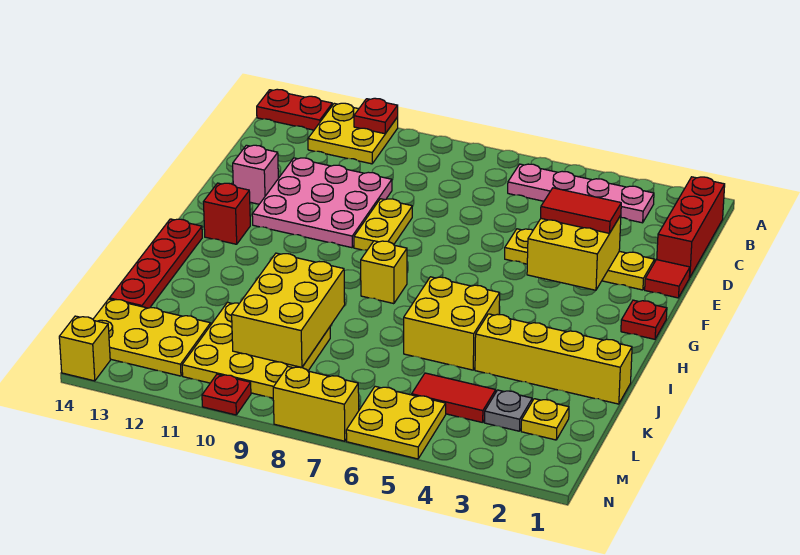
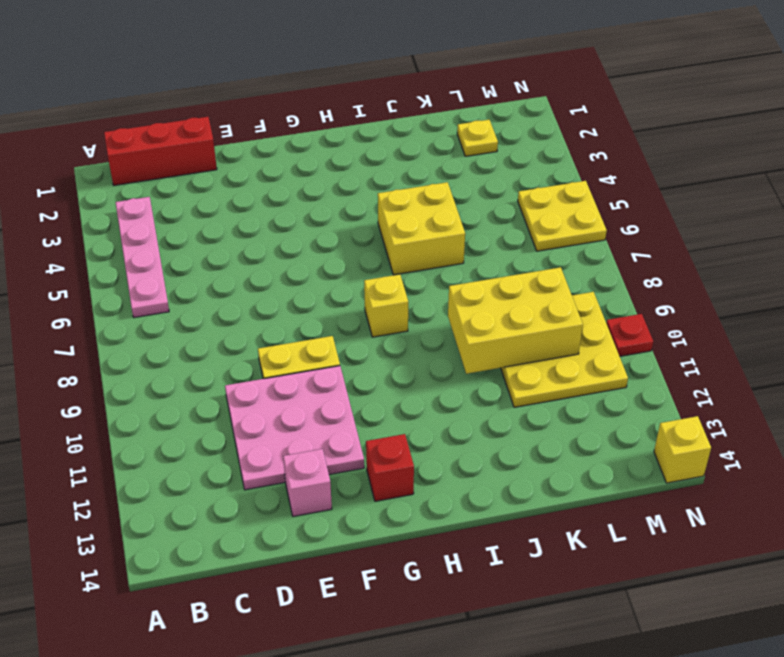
none -> yellow 2x2 plate [308,103,398,164]
none -> red 1x2 plate [257,89,332,130]
none -> red 1x1 tile [645,260,690,298]

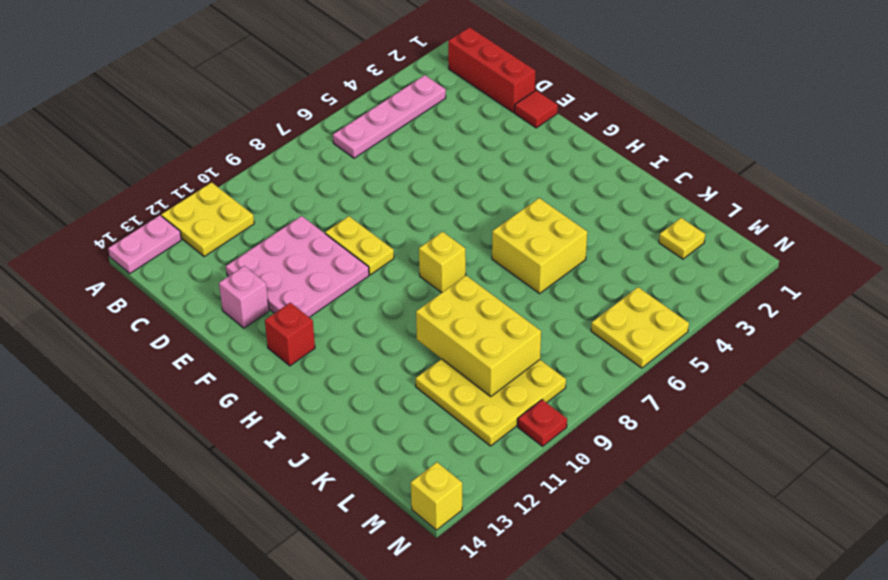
pink 1x2 plate [108,215,181,273] -> red 1x2 plate [257,89,332,130]
none -> yellow 1x4 plate [505,229,655,290]
none -> red 1x1 plate [621,300,667,339]
none -> red 1x4 plate [109,219,202,308]

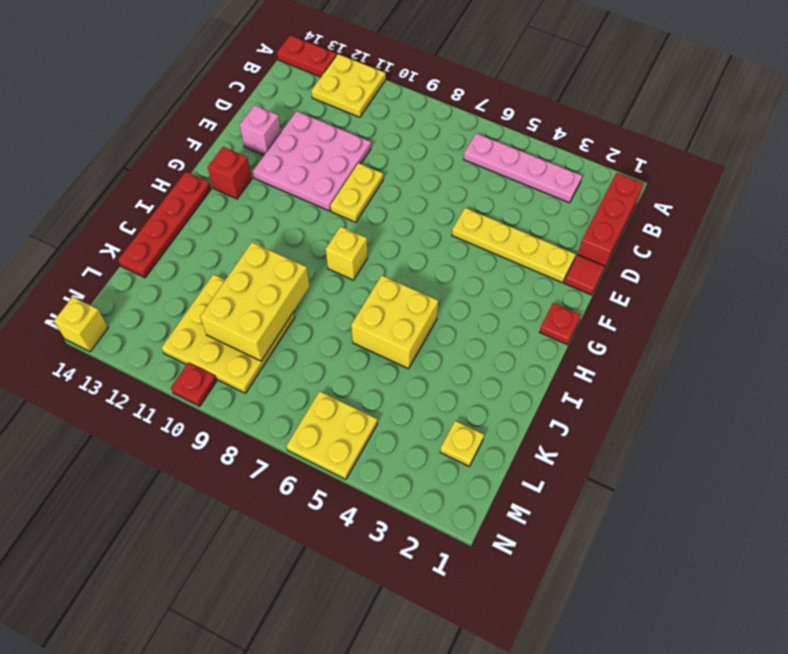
none -> yellow 1x4 brick [475,314,632,404]
none -> grey 1x1 plate [484,390,532,431]
none -> red 1x2 tile [412,373,496,423]

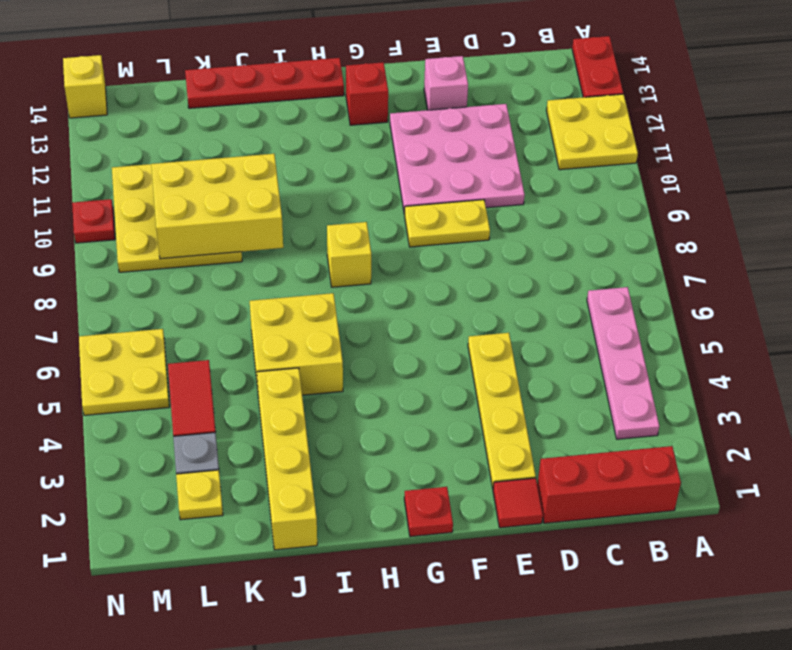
none -> yellow 2x3 plate [93,299,211,376]
none -> yellow 1x2 brick [273,366,359,441]
none -> red 1x1 plate [354,98,398,134]

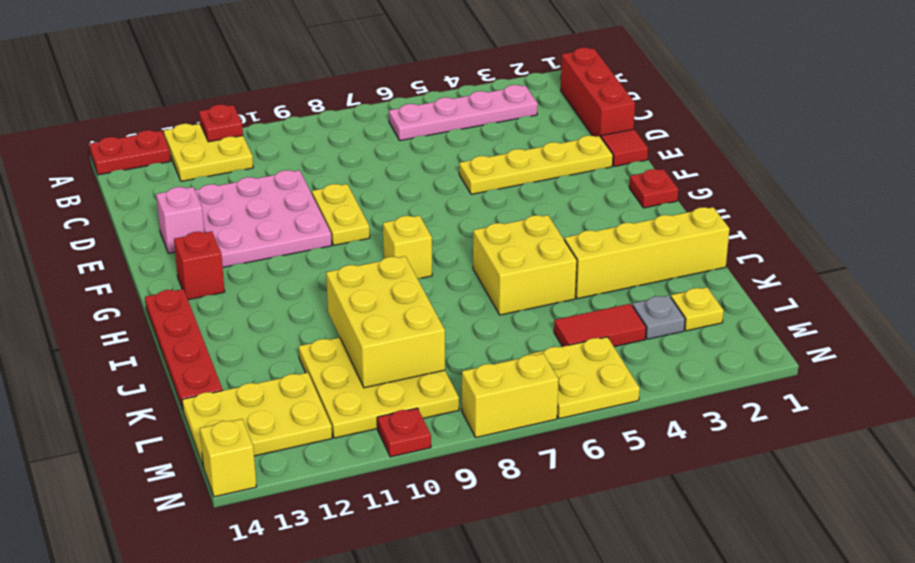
none -> yellow 2x2 brick [527,215,621,290]
none -> red 1x2 tile [541,188,621,233]

